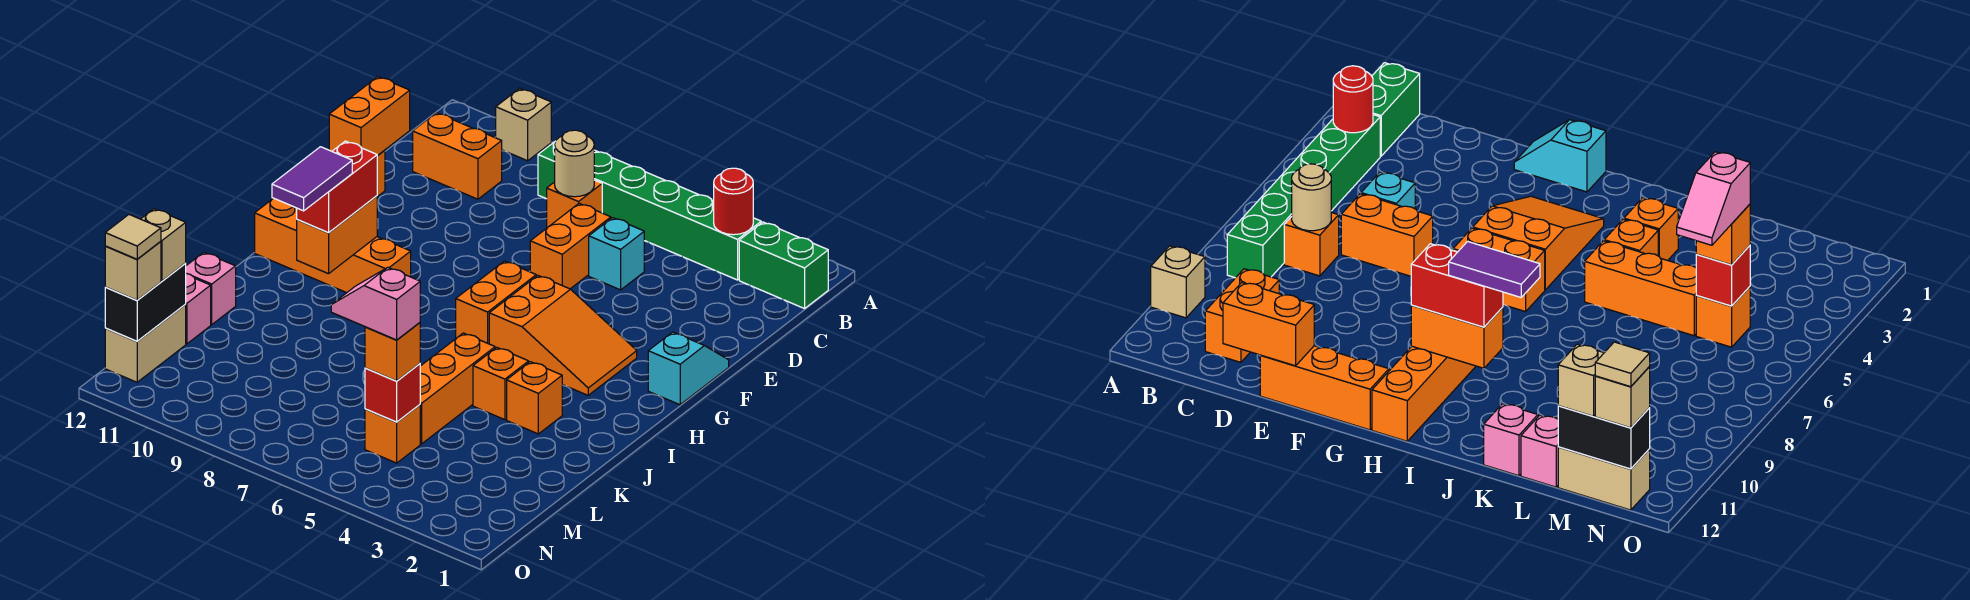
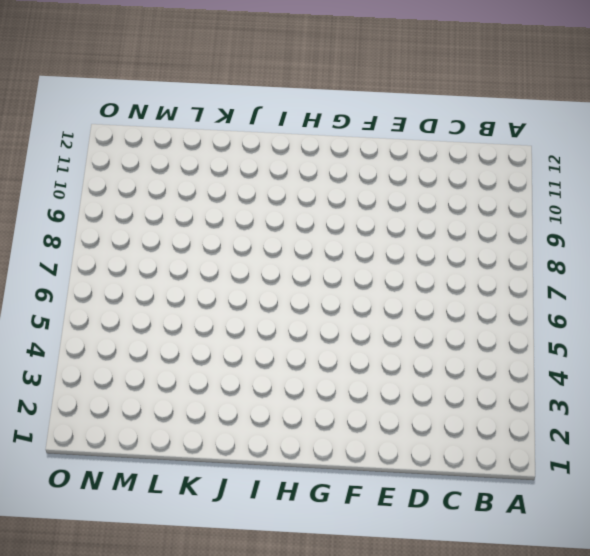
none -> tan 1x1 brick [496,89,551,161]
none -> green 1x2 brick [739,222,828,309]
none -> green 1x6 brick [538,142,761,280]
none -> orange 1x1 brick [547,180,602,228]

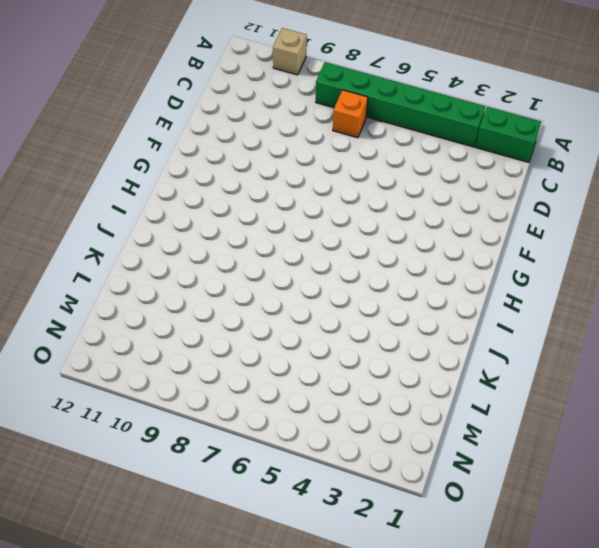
none -> orange 1x2 brick [413,113,502,199]
none -> cyan 1x1 brick [589,218,644,290]
none -> orange 1x2 brick [530,203,611,289]
none -> orange 1x3 brick [1260,346,1389,430]

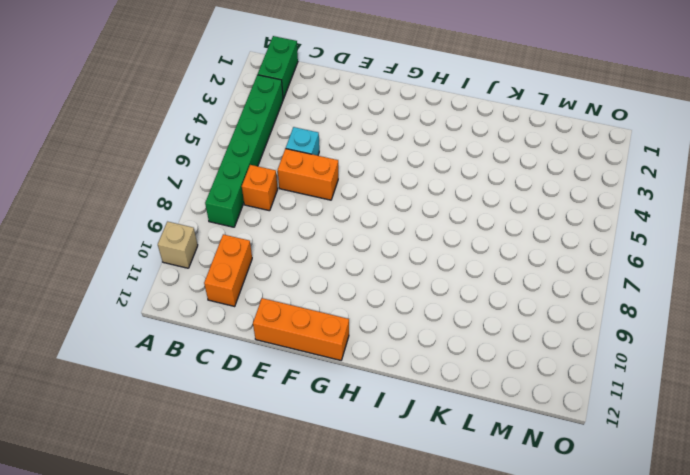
none -> cyan 1x2 slope [648,332,729,405]
none -> orange 2x3 slope [489,276,637,395]
none -> orange 1x2 brick [456,261,536,344]
none -> orange 1x4 brick [255,198,411,293]

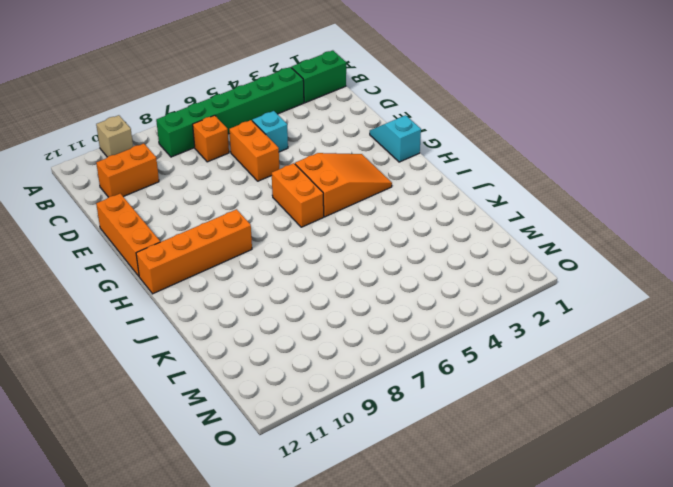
none -> orange 1x1 brick [507,362,562,434]
none -> orange 1x1 brick [473,347,529,420]
none -> orange 1x3 brick [420,333,495,444]
none -> pink 1x1 brick [186,252,236,325]

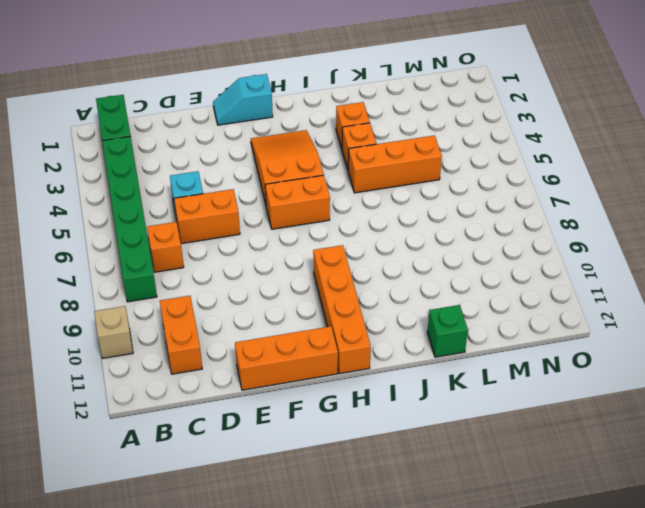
green 1x1 brick [427,305,468,357] -> pink 1x1 brick [186,252,236,325]
none -> pink 1x1 brick [185,274,211,344]
none -> orange 1x1 brick [365,405,420,463]
none -> tan 1x2 brick [105,305,186,382]
none -> red 1x1 round brick [714,168,753,235]

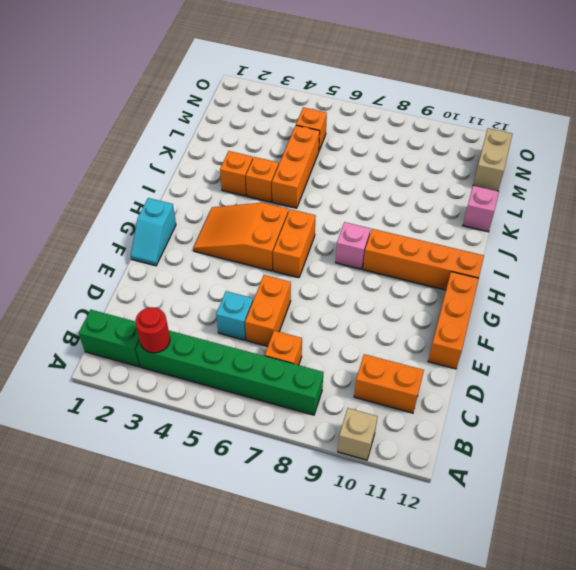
pink 1x1 brick [336,222,370,269] -> pink 1x1 brick moved to [185,274,211,344]
none -> tan 1x1 round brick [555,130,594,197]
none -> orange 1x2 brick [329,77,410,156]
none -> orange 1x2 brick [297,196,377,274]
none -> red 1x1 brick [365,364,420,422]

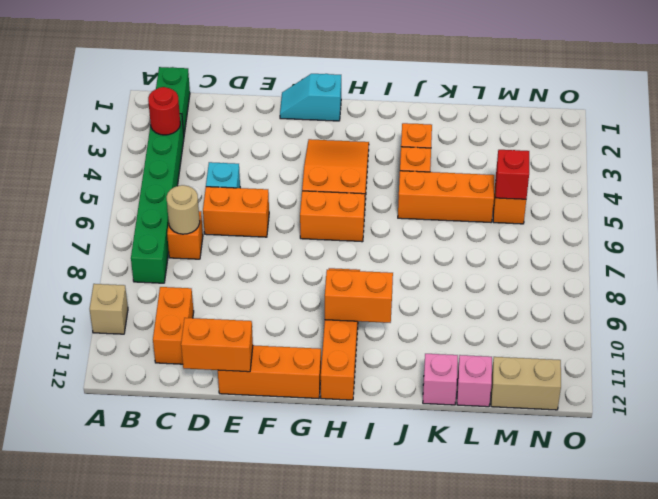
none -> black 1x2 brick [105,264,186,341]
none -> red 1x2 brick [297,141,377,233]
none -> orange 1x1 brick [365,323,420,381]
none -> tan 1x1 brick [141,209,186,281]

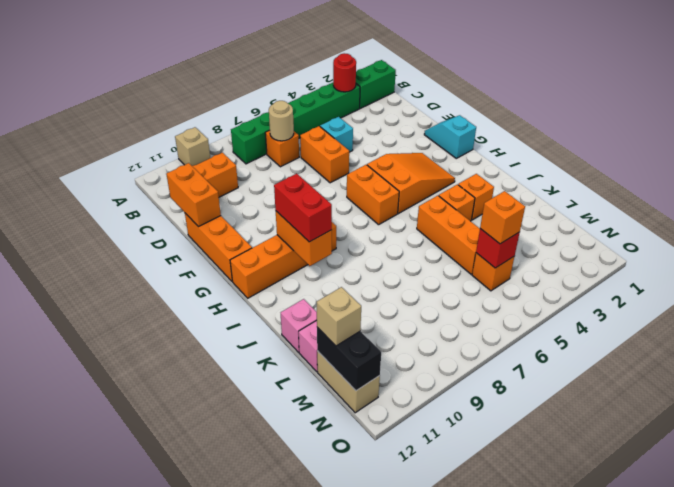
none -> tan 1x1 brick [105,242,161,300]
none -> purple 1x2 tile [272,147,352,211]
none -> pink 1x2 slope [331,267,420,340]
none -> tan 1x1 tile [105,215,161,259]

